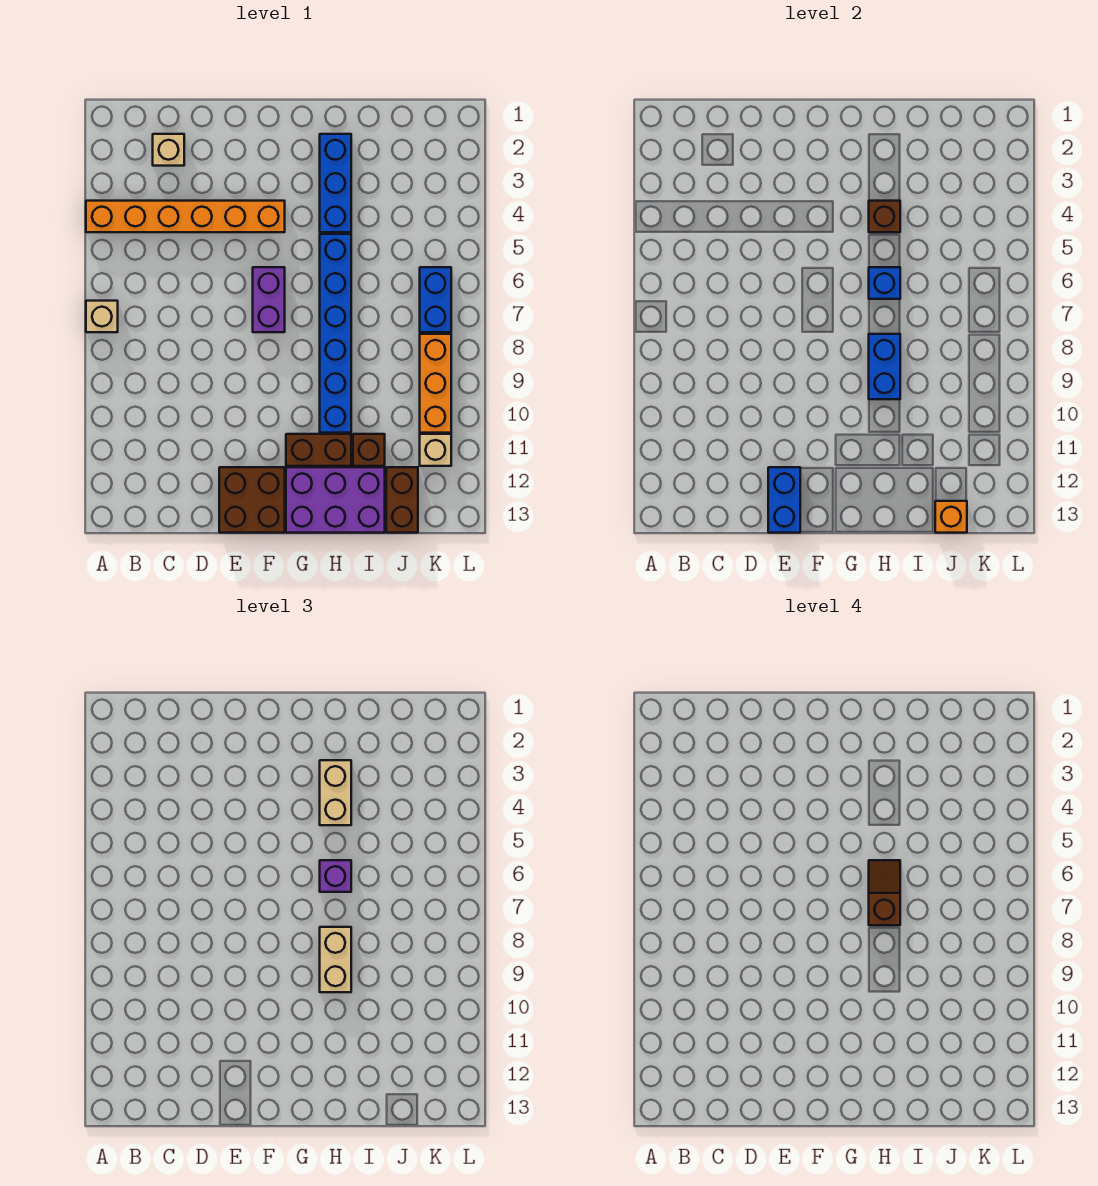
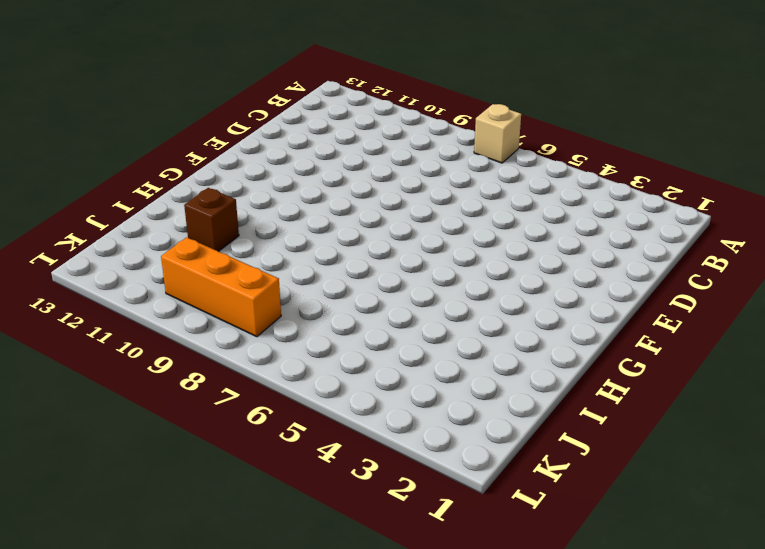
none -> orange 1x6 brick [86,201,285,232]
none -> tan 1x1 brick [153,134,184,166]
none -> brown 2x2 brick [219,467,285,533]

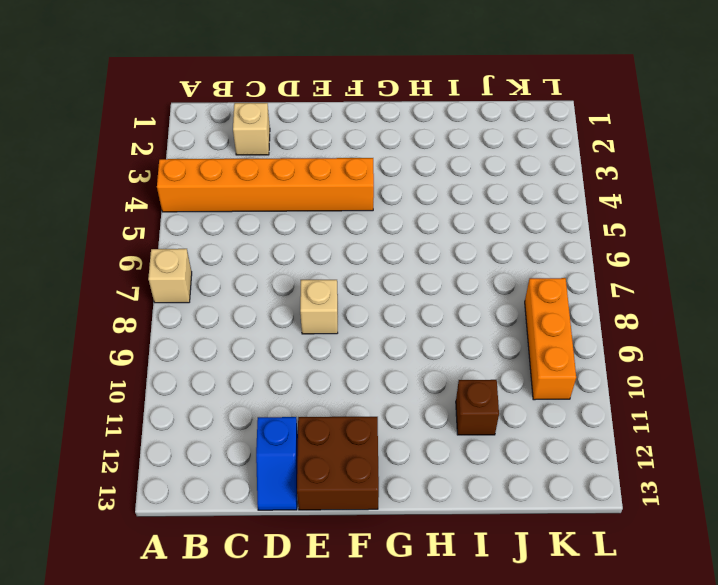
blue 1x2 slope [256,417,298,510] -> none
tan 1x1 brick [300,280,338,334] -> tan 1x1 brick moved to [420,434,451,466]
none -> purple 1x2 brick [253,267,285,332]
none -> brown 1x2 brick [286,434,351,466]
none -> purple 2x3 brick [286,467,385,533]

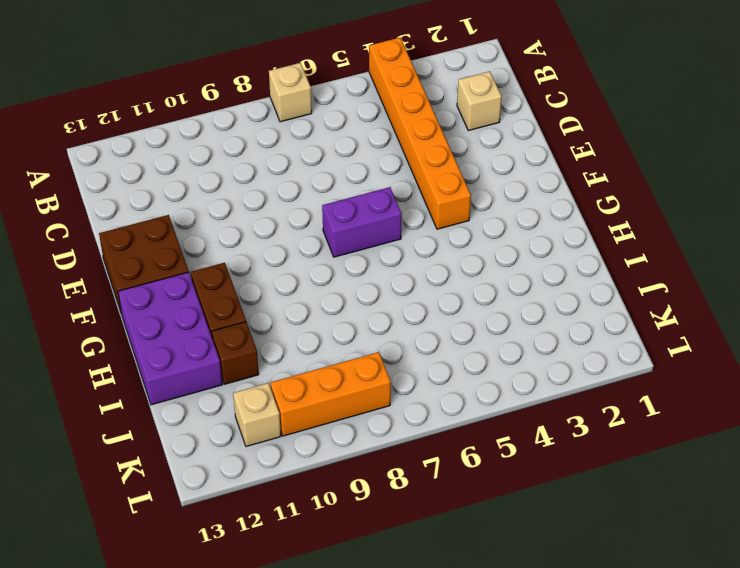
none -> blue 1x3 brick [320,134,351,232]
none -> blue 1x6 brick [320,234,351,433]
none -> brown 1x2 brick [386,467,418,533]

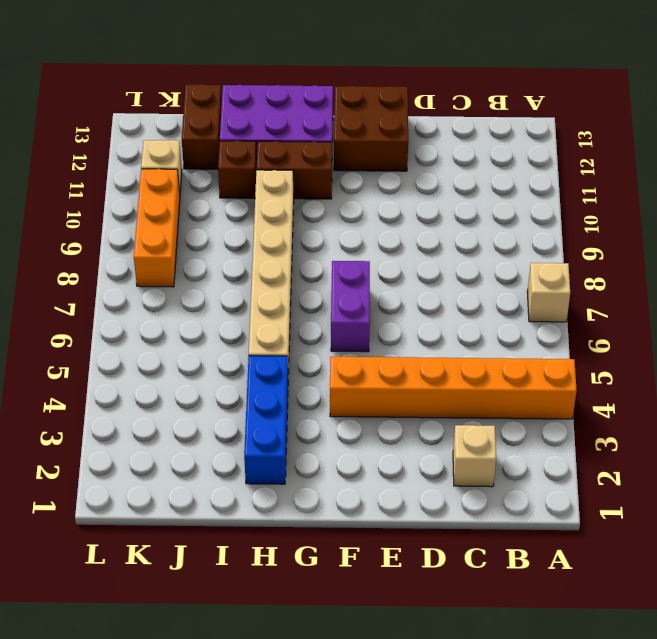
tan 1x6 brick [249,170,294,374] -> blue 1x6 brick [320,234,351,433]
none -> blue 1x2 brick [420,267,451,332]
none -> blue 1x2 brick [768,467,800,533]
none -> brown 1x1 brick [869,201,900,232]

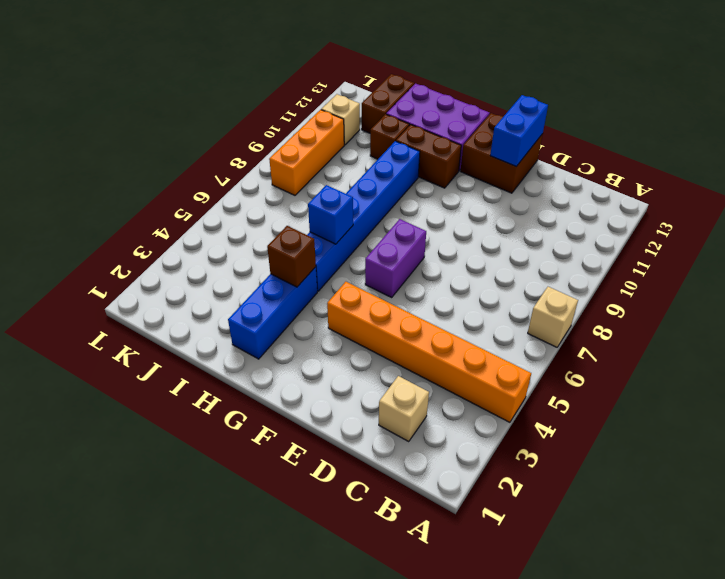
none -> blue 1x2 brick [420,267,451,332]
none -> blue 1x2 brick [869,334,900,399]
none -> orange 1x1 brick [935,501,967,533]

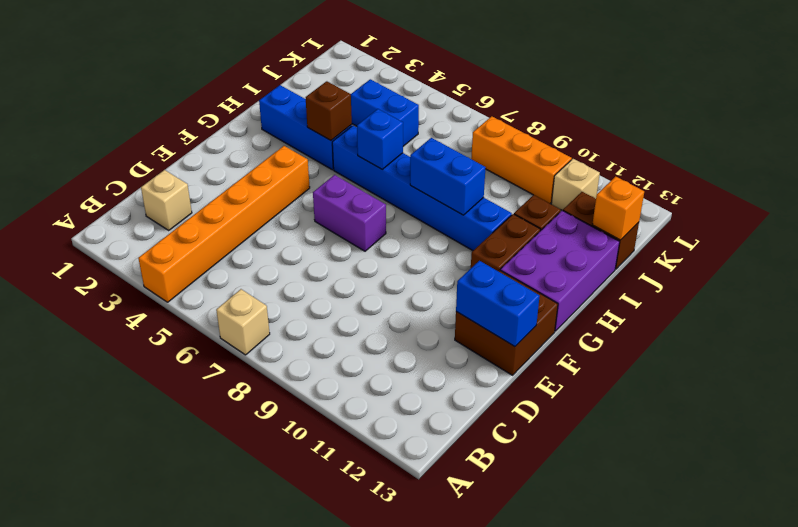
blue 1x2 brick [351,79,419,146] -> blue 1x2 brick moved to [420,267,451,332]
none -> tan 1x2 brick [320,760,351,825]
none -> purple 1x1 brick [320,860,351,892]
none -> tan 1x2 brick [320,927,351,992]

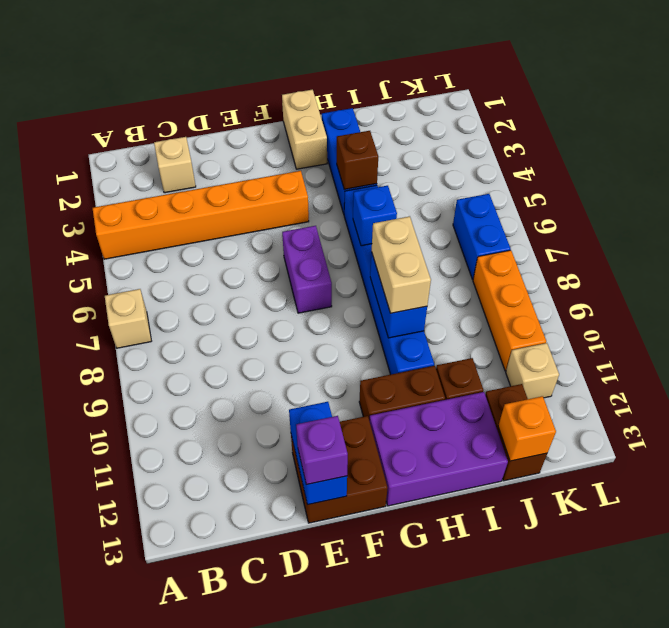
purple 1x1 brick [296,416,348,485] -> purple 1x1 brick moved to [320,860,351,892]
tan 1x2 brick [282,90,327,169] -> tan 1x2 brick moved to [320,760,351,825]
none -> brown 1x2 slope [869,860,900,925]

